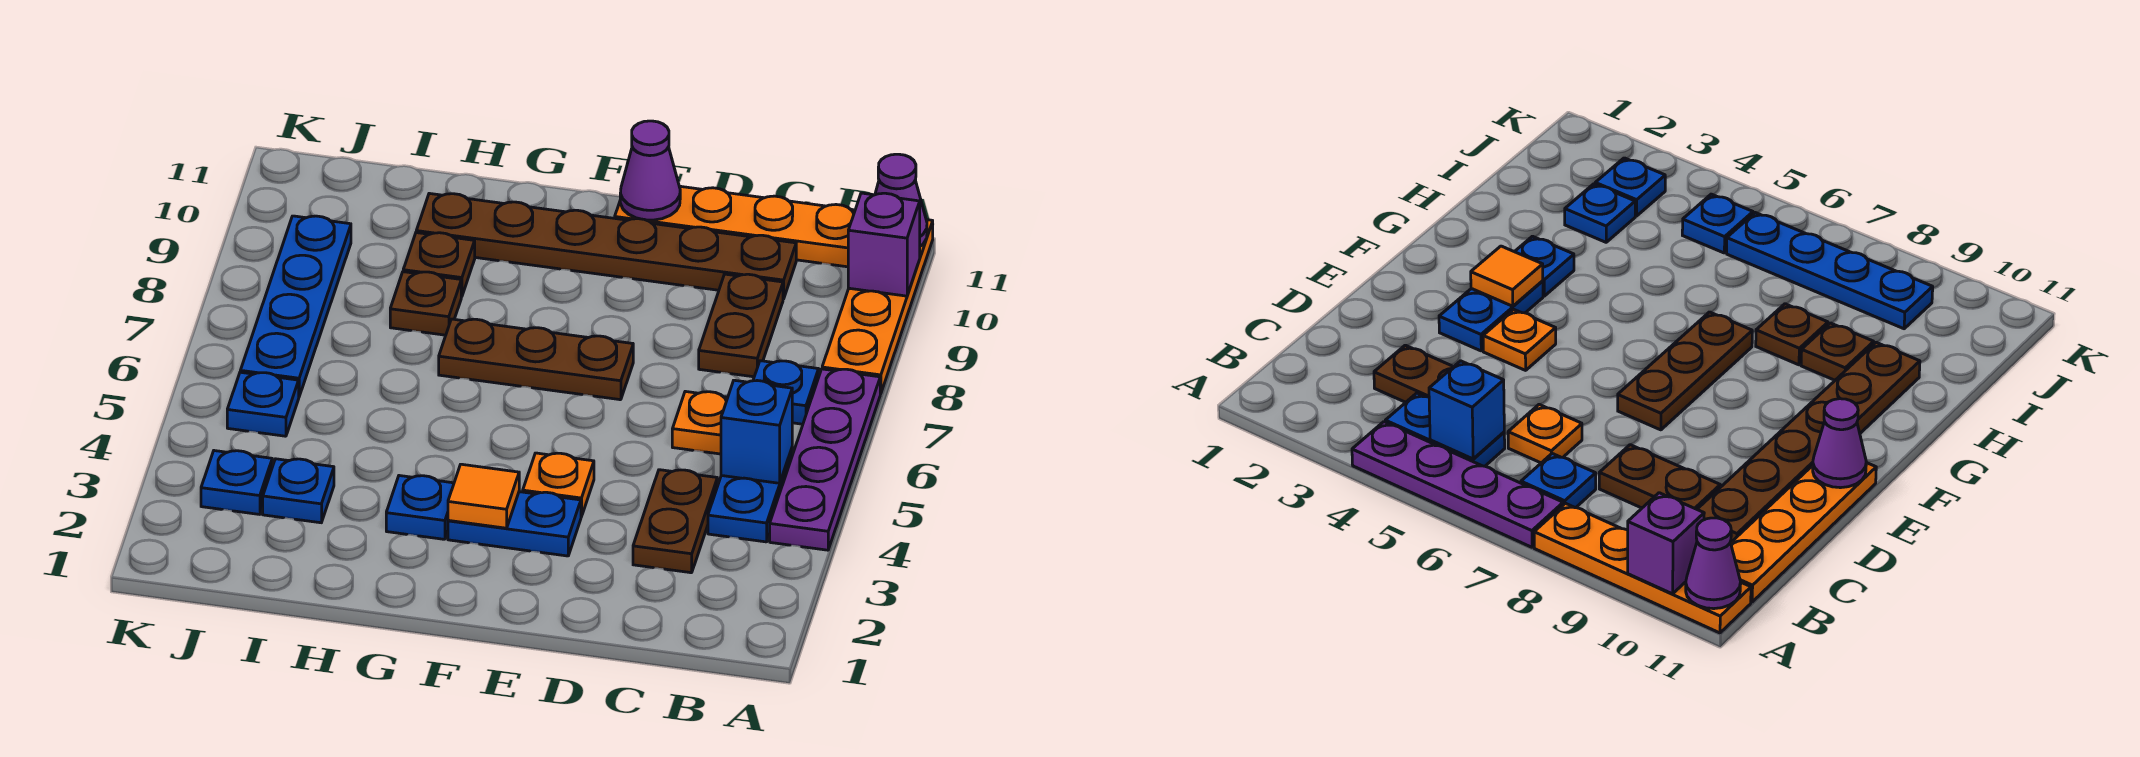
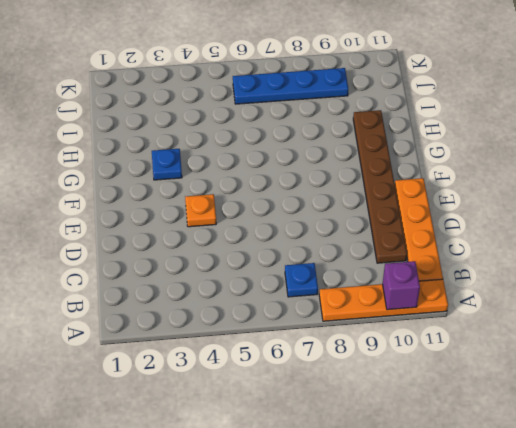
none -> purple 1x4 plate [770,369,880,550]
none -> blue 1x2 plate [708,449,792,542]
none -> brown 1x2 plate [633,470,717,573]

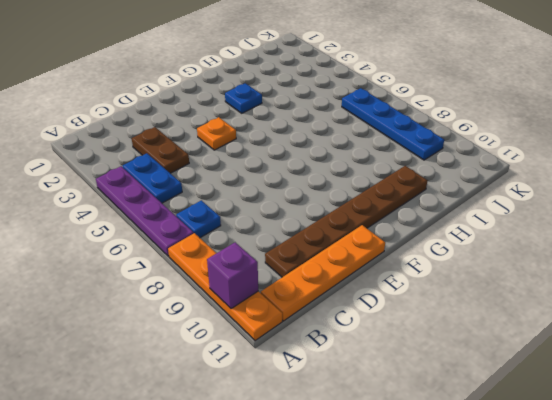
none -> orange 1x1 plate [672,391,728,454]
none -> brown 1x2 plate [699,274,783,377]
none -> blue 1x2 plate [448,492,581,556]

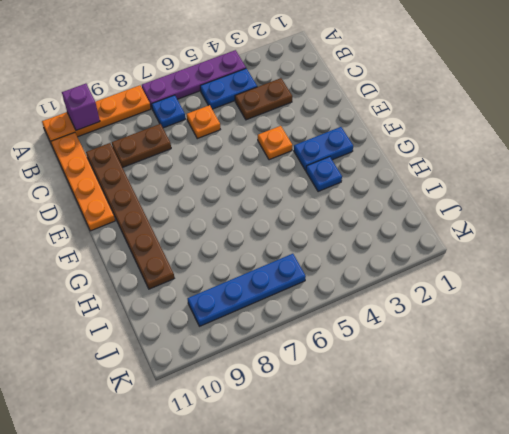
blue 1x2 plate [294,127,353,170] -> blue 1x2 plate turned to [448,492,581,556]
none -> brown 1x3 plate [439,319,633,400]
none -> brown 1x1 plate [390,272,461,335]
none -> brown 1x1 plate [403,233,475,297]

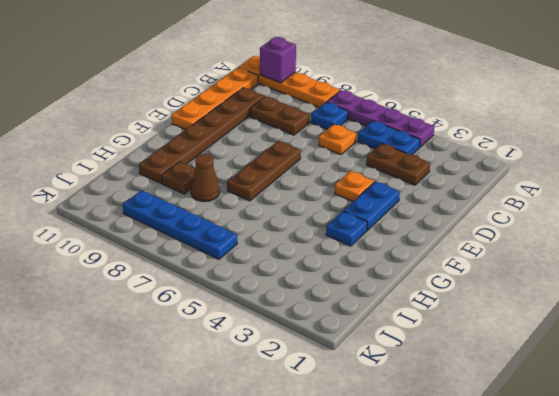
brown 1x1 cone [191,154,220,202] -> brown 1x1 plate [390,272,461,335]
none -> blue 1x1 plate [263,459,334,523]
none -> blue 1x1 plate [201,451,272,514]
none -> blue 1x1 plate [227,372,299,436]

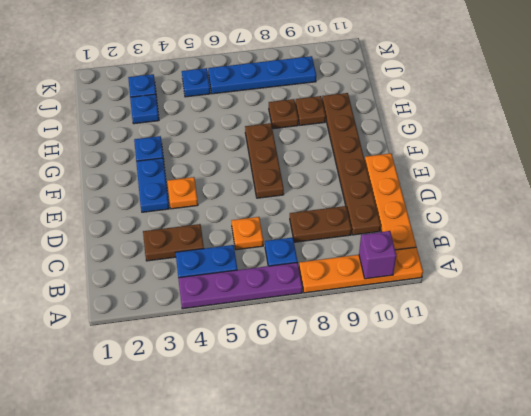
none -> purple 1x1 cone [875,154,927,246]
none -> blue 1x1 brick [721,380,792,483]
none -> purple 1x1 cone [620,121,680,220]

